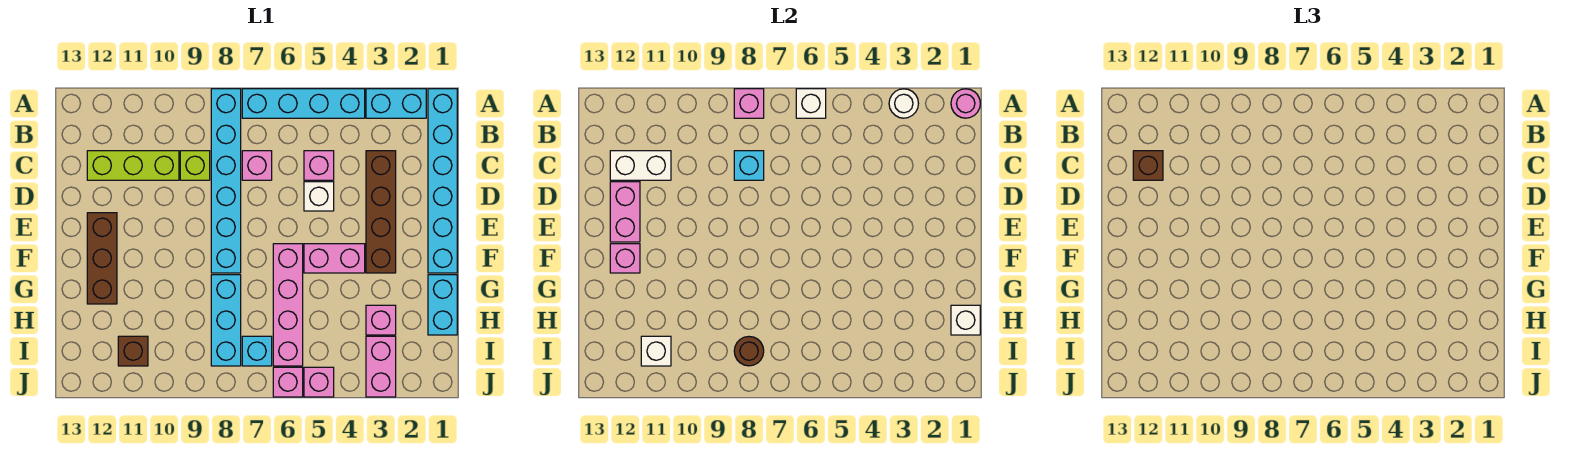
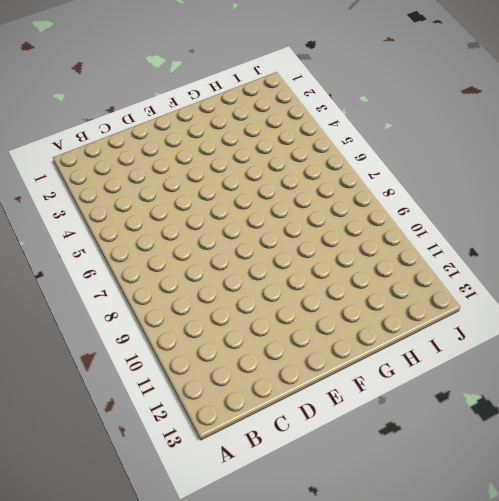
none -> cyan 1x6 brick [428,89,457,273]
none -> cyan 1x2 brick [366,89,426,118]
none -> cyan 1x4 brick [242,89,365,118]
none -> cyan 1x6 brick [211,89,241,273]

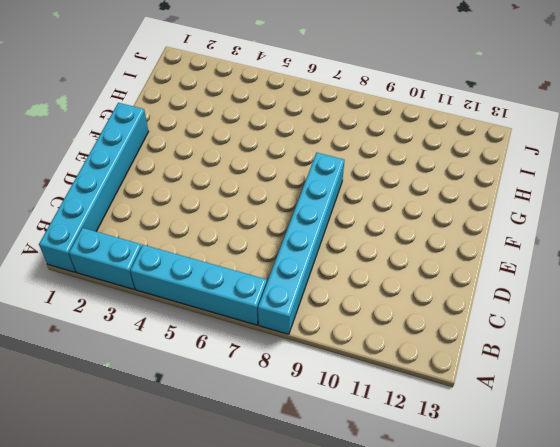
none -> brown 1x4 brick [366,151,396,273]
none -> pink 1x1 brick [304,151,334,180]
none -> pink 1x1 brick [242,151,272,180]
none -> lime 1x1 brick [180,151,210,180]

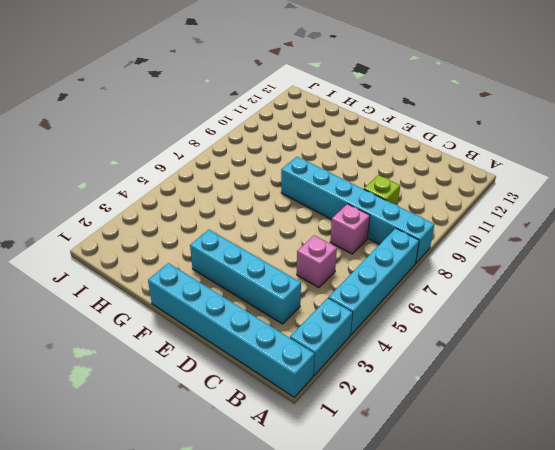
cyan 1x4 brick [190,230,301,324] -> brown 1x4 brick [366,151,396,273]
none -> lime 1x3 brick [87,151,179,180]
none -> white 1x1 brick [304,182,334,211]
none -> brown 1x3 brick [87,213,117,304]
none -> pink 1x2 brick [304,244,365,273]

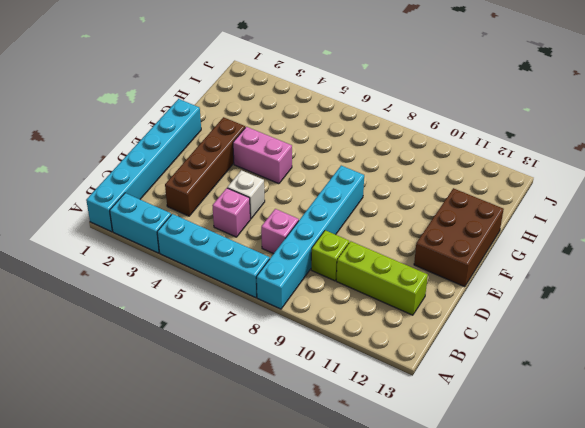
brown 2x3 brick [414,188,504,287] -> brown 1x3 brick [87,213,117,304]
none -> pink 1x4 brick [273,244,303,366]
none -> cyan 1x2 brick [428,275,457,335]
none -> cyan 1x3 brick [211,275,241,366]
none -> pink 1x1 brick [366,305,396,335]

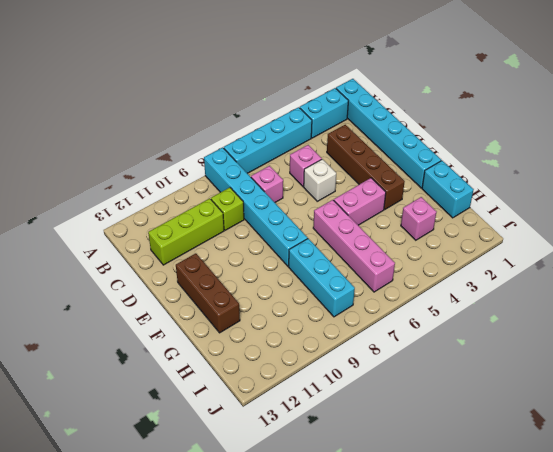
none -> pink 1x2 brick [366,336,396,397]
none -> cyan 1x1 brick [242,336,272,366]
none -> brown 1x1 brick [118,336,148,366]
none -> pink 1x1 brick [304,367,334,397]

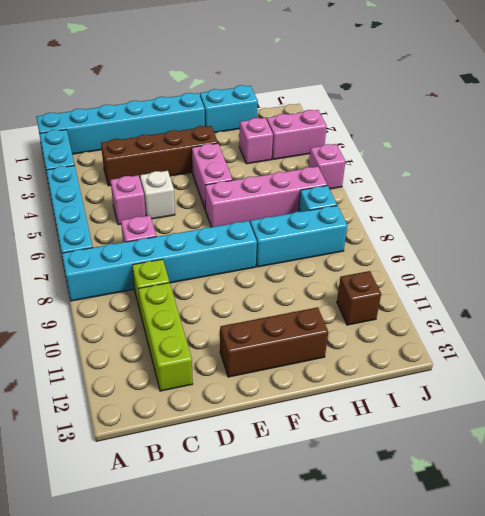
none -> pink 1x1 brick [273,367,303,397]
none -> pink 1x1 round brick [951,89,980,118]
none -> white 1x1 round brick [889,89,918,118]
none -> white 1x1 brick [796,89,826,118]

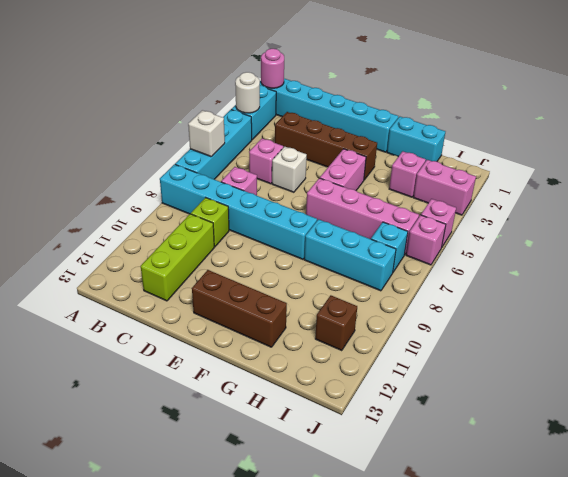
none -> pink 1x1 brick [734,89,764,118]
none -> cyan 1x1 brick [734,151,764,180]
none -> white 1x2 brick [610,151,671,180]
none -> pink 1x2 brick [610,182,640,242]

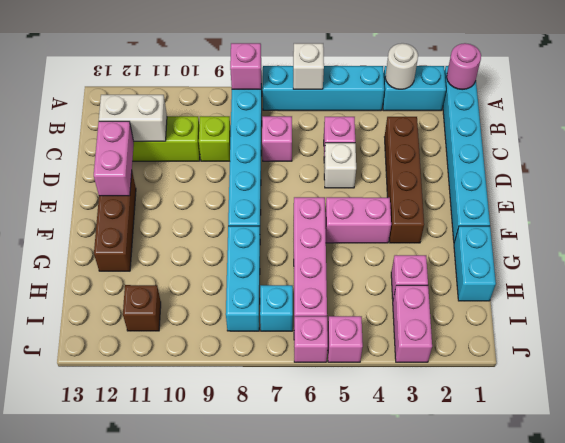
none -> cyan 1x1 brick [734,151,764,180]
none -> pink 1x1 brick [610,244,640,273]
none -> white 1x1 brick [951,305,980,335]
none -> brown 1x1 round brick [734,337,764,366]

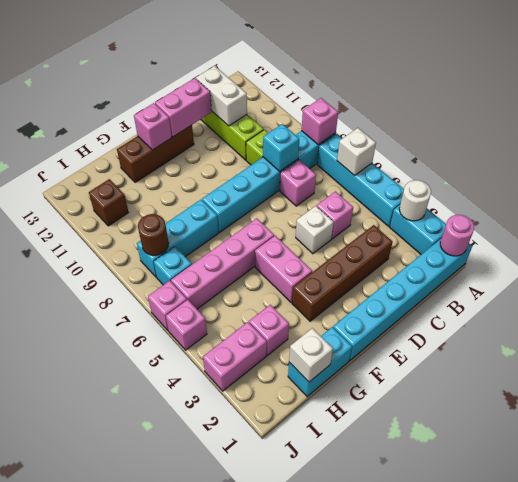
none -> white 1x1 brick [641,336,671,366]
none -> brown 1x1 brick [1133,151,1163,180]

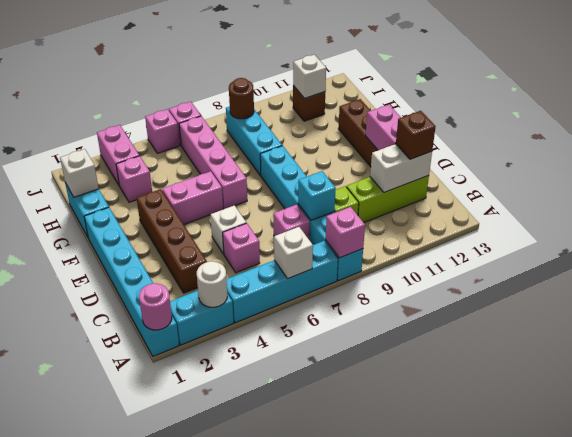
none -> cyan 1x1 brick [242,336,272,366]
none -> pink 1x1 brick [610,244,640,273]

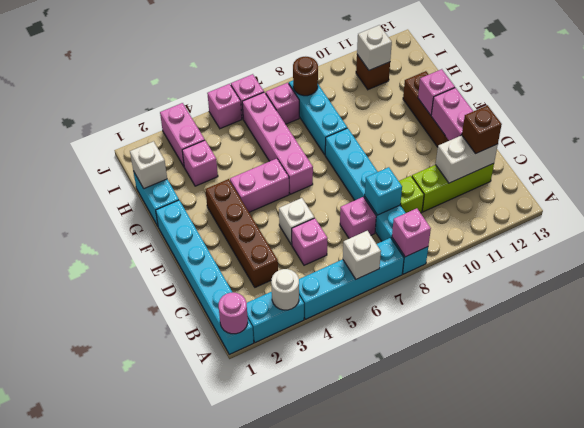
pink 1x1 brick [266,83,299,124] -> cyan 1x1 brick [242,336,272,366]

